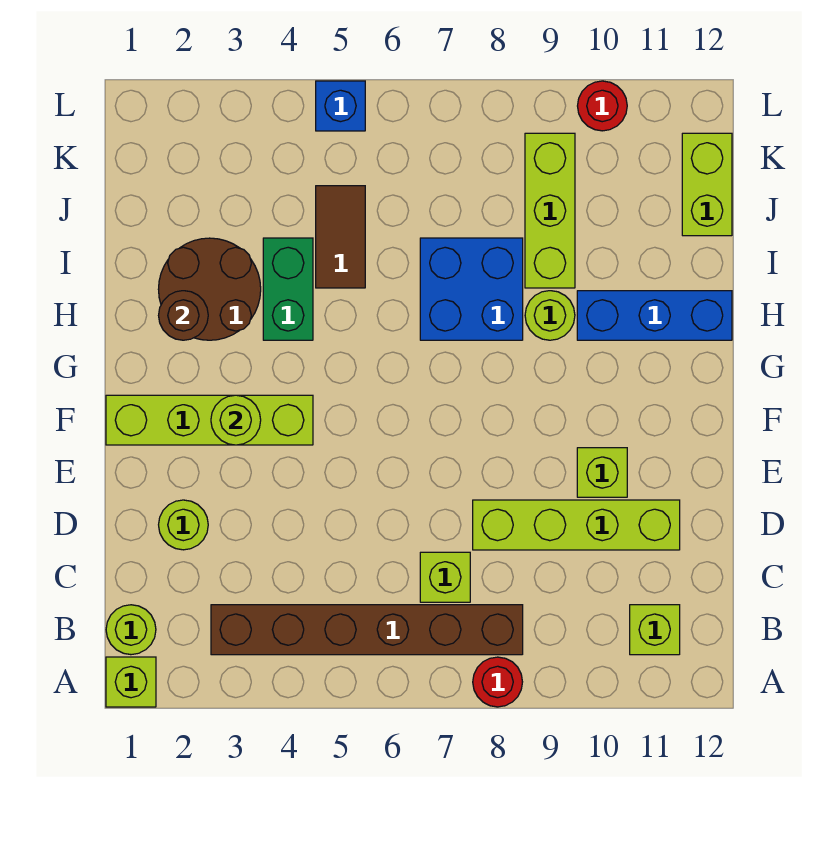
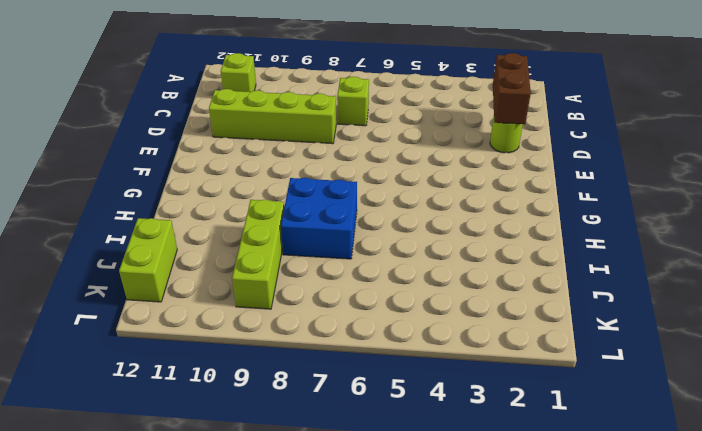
brown 1x2 brick [493,53,531,124] -> none
none -> lime 1x1 brick [106,657,156,707]
none -> red 1x1 round brick [473,657,522,707]
none -> lime 1x1 round brick [106,605,156,655]

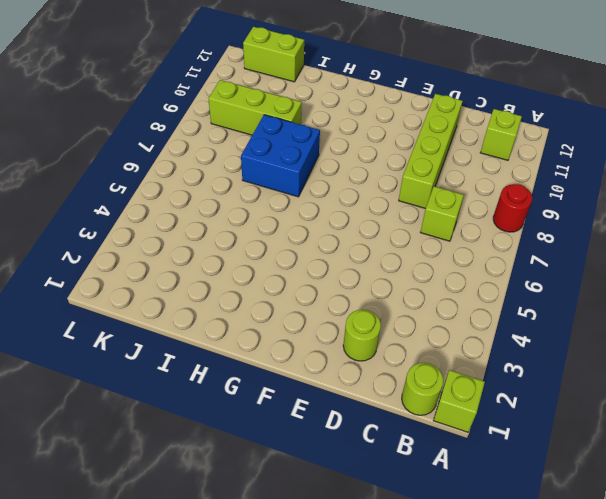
none -> brown 1x6 brick [211,605,523,655]
none -> lime 1x1 brick [577,448,627,497]
none -> lime 1x4 brick [106,395,313,445]

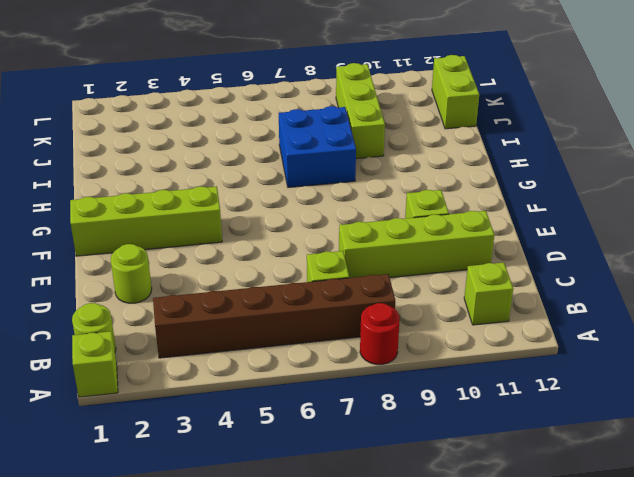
none -> brown 2x2 round brick [158,238,261,340]
none -> green 1x2 brick [263,238,313,340]
none -> lime 1x1 round brick [525,291,575,340]

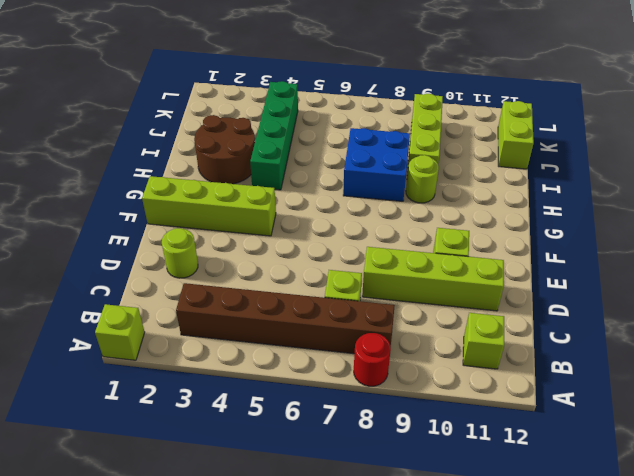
green 1x4 brick [250,81,298,190] -> green 1x2 brick [263,238,313,340]
none -> lime 1x1 round brick [106,605,156,655]
none -> blue 1x3 brick [577,291,732,340]
none -> brown 1x2 tile [316,186,365,288]

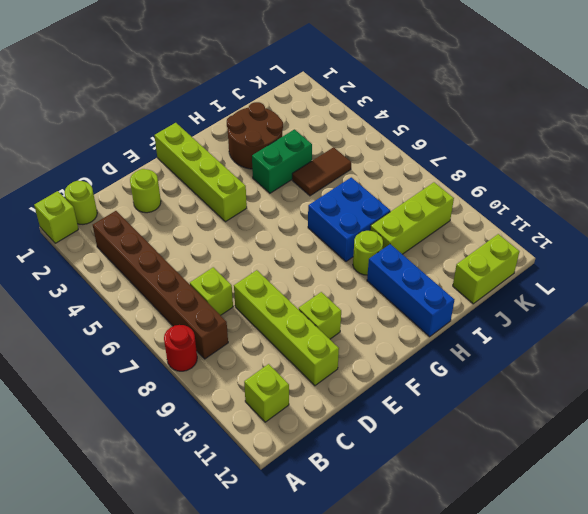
none -> blue 1x1 brick [316,81,365,131]
none -> red 1x1 round brick [578,81,627,131]
none -> lime 1x1 round brick [211,395,261,445]

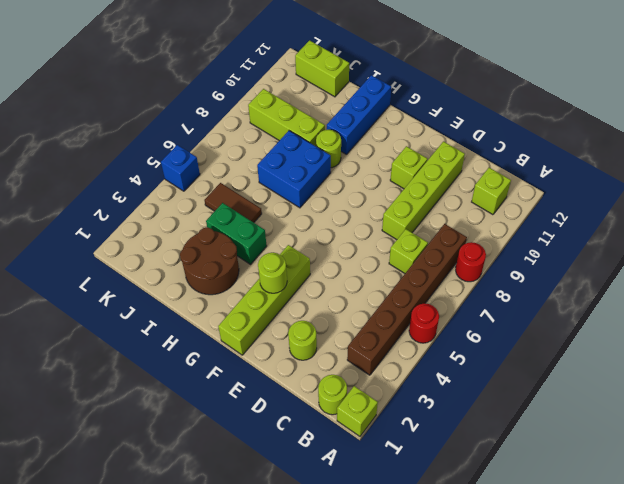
red 1x1 round brick [409,303,439,343] -> red 1x1 round brick moved to [578,81,627,131]
none -> brown 1x1 round brick [159,291,208,340]

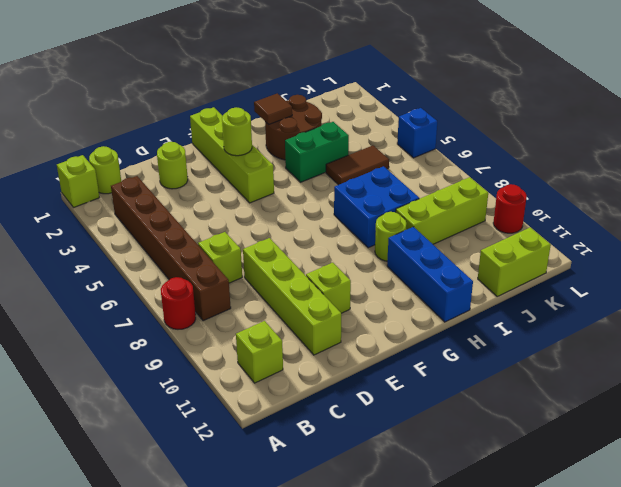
brown 1x1 tile [254,93,292,124] -> brown 1x1 round brick [159,291,208,340]

